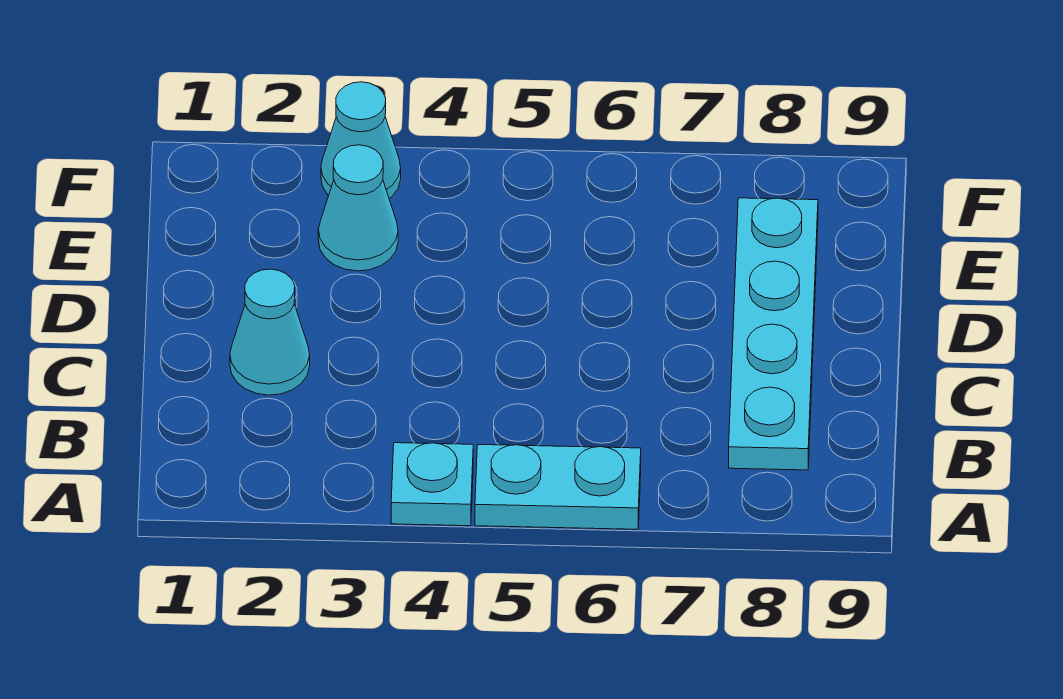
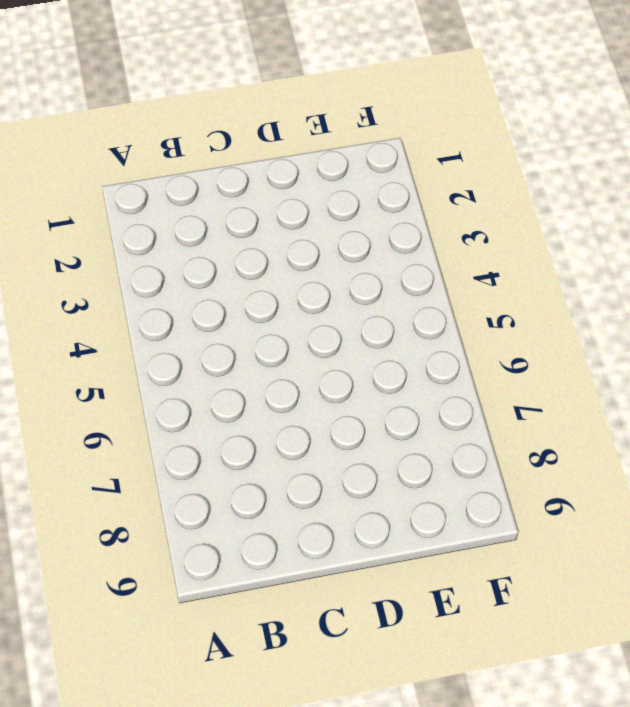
none -> cyan 1x1 plate [391,443,473,526]
none -> cyan 1x2 plate [475,445,641,529]

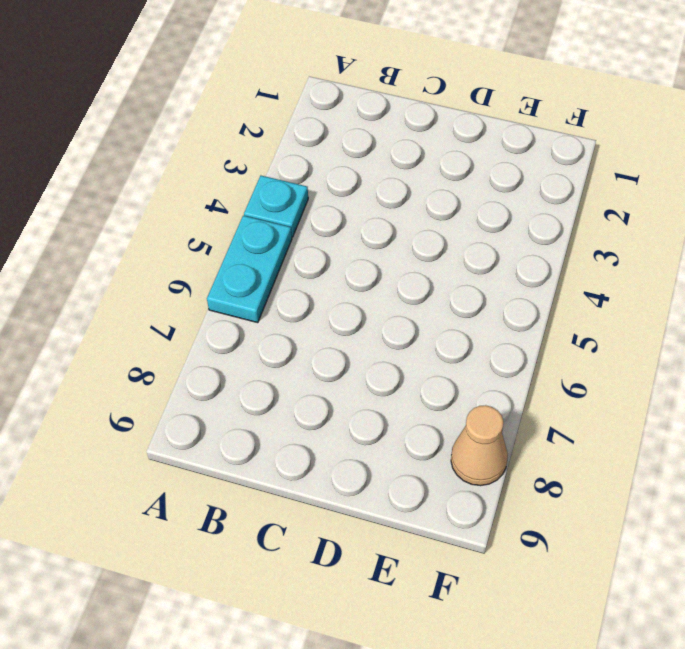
tan 1x1 cone [451,405,508,486] -> none
none -> cyan 1x4 plate [729,198,818,470]
none -> cyan 1x1 cone [230,269,310,395]

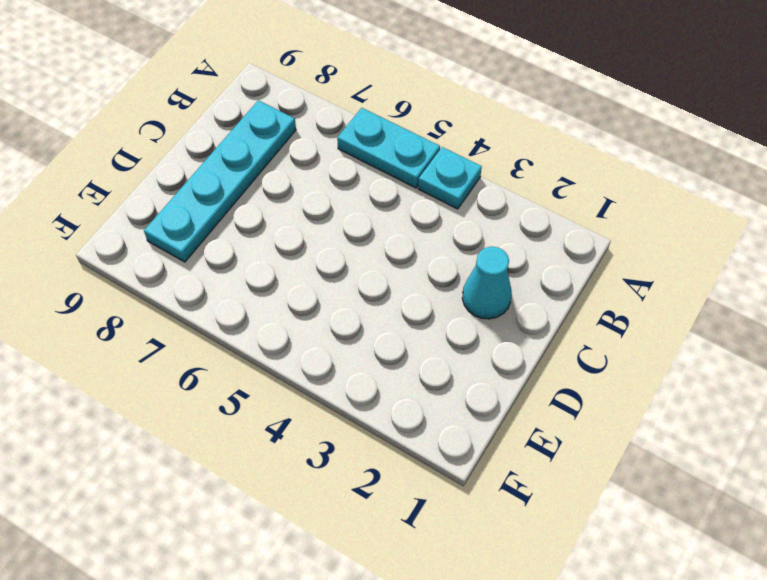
none -> cyan 1x1 cone [318,145,398,271]
none -> cyan 1x1 cone [321,82,401,198]

